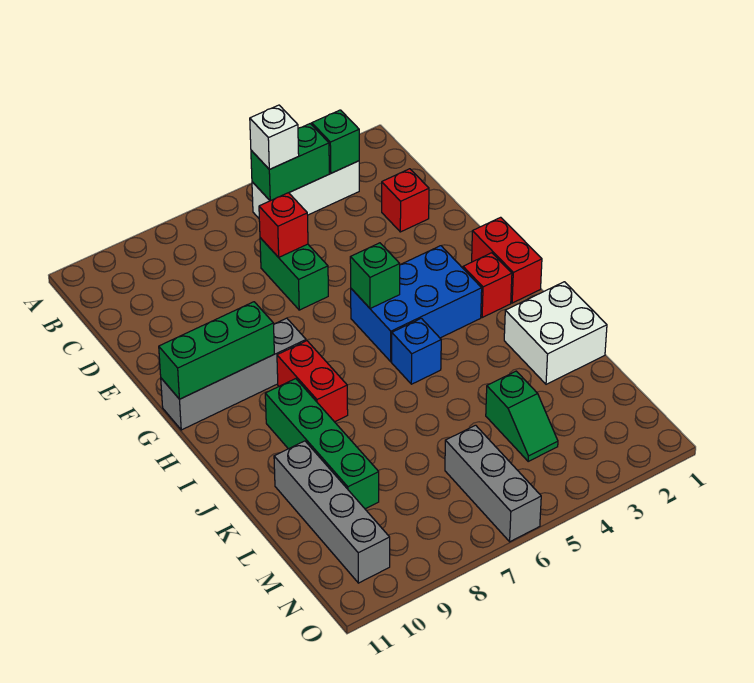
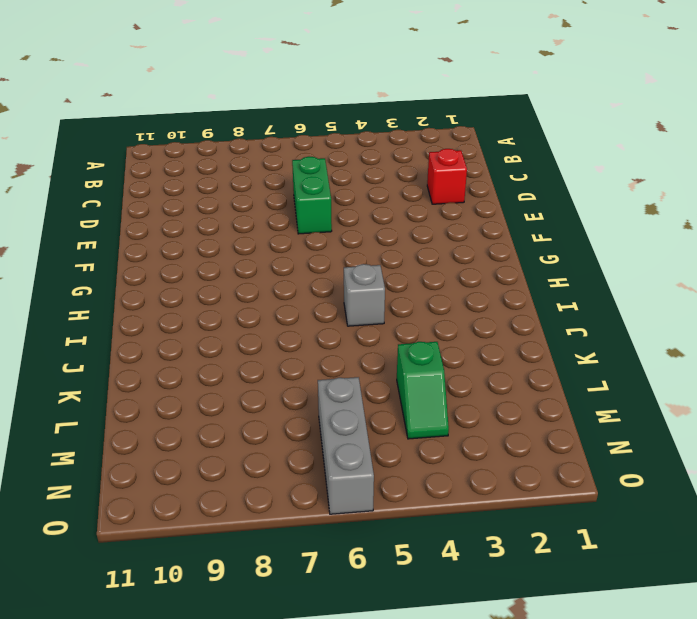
grey 1x1 brick [344,264,385,326] -> blue 1x1 brick [392,318,441,384]
none -> white 1x3 brick [252,161,359,218]
none -> red 1x2 brick [472,217,542,303]
none -> blue 2x3 brick [351,246,482,362]

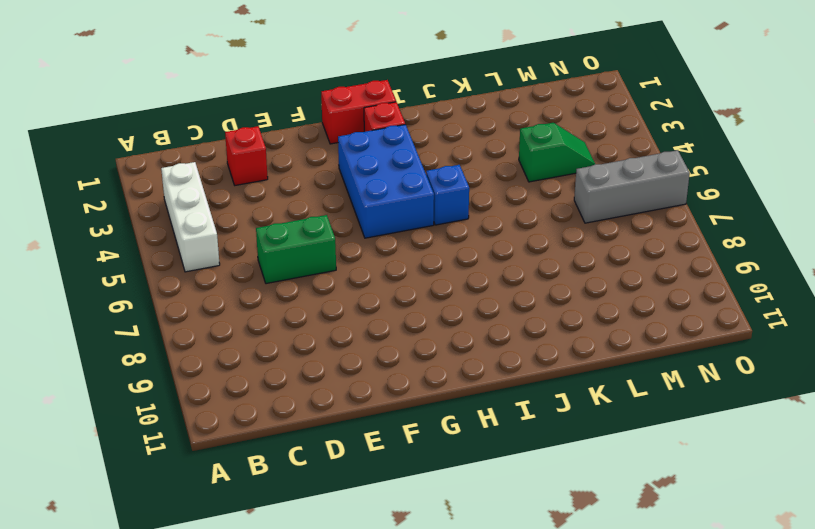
none -> grey 1x4 brick [161,318,306,430]
none -> red 1x2 brick [277,341,348,422]
none -> green 1x4 brick [265,379,379,509]

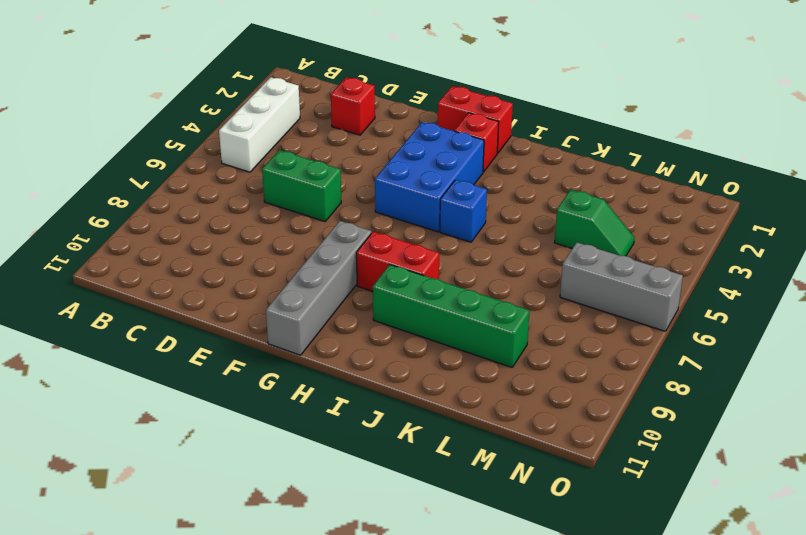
none -> white 2x2 brick [504,282,607,384]
none -> grey 1x4 brick [274,441,390,583]
none -> green 1x1 brick [312,110,359,173]

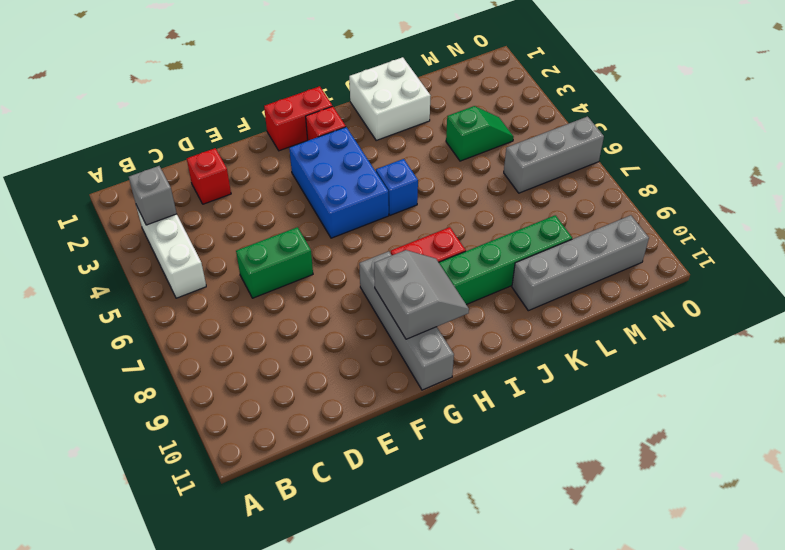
grey 1x1 brick [129,166,177,225] -> green 1x1 brick [312,110,359,173]
grey 2x2 slope [374,250,469,339] -> green 1x3 brick [159,302,274,399]
none -> green 1x2 brick [251,124,329,201]
none -> red 1x1 brick [259,193,308,257]
none -> green 1x1 brick [350,243,400,309]

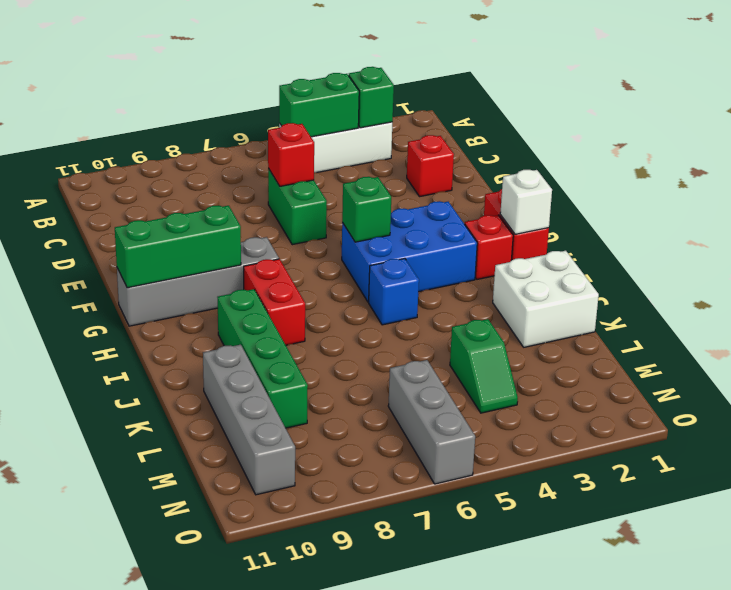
white 1x1 brick [500,170,552,234] -> white 1x1 brick moved to [250,105,299,169]

